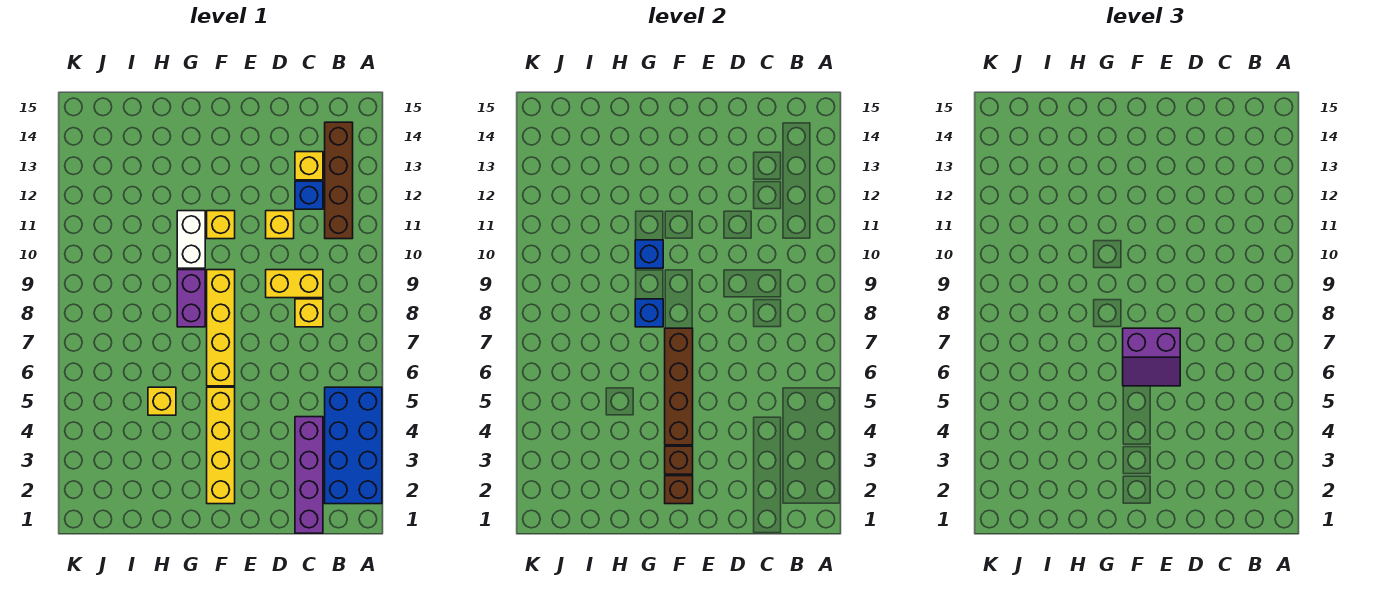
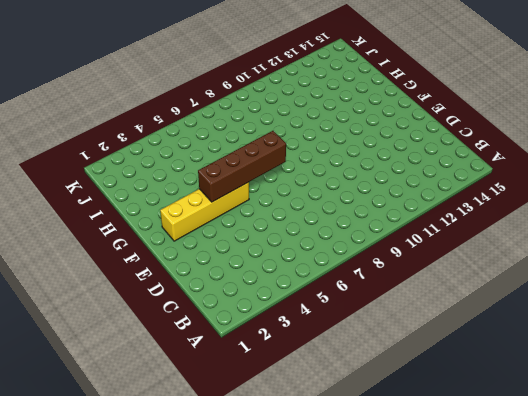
none -> blue 2x4 brick [325,387,382,504]
none -> brown 1x4 brick [325,122,353,239]
none -> purple 1x4 brick [295,417,323,533]

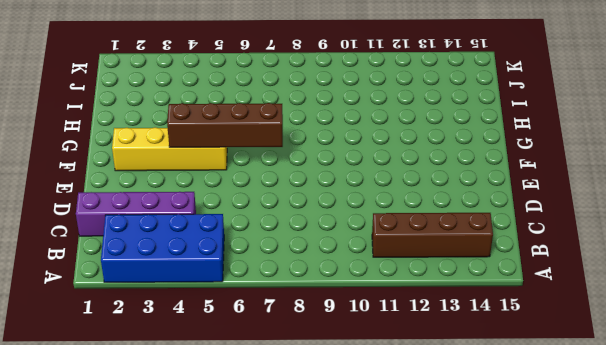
none -> yellow 1x1 brick [295,299,323,327]
none -> yellow 1x2 brick [266,270,323,298]
none -> blue 1x1 brick [295,181,323,209]

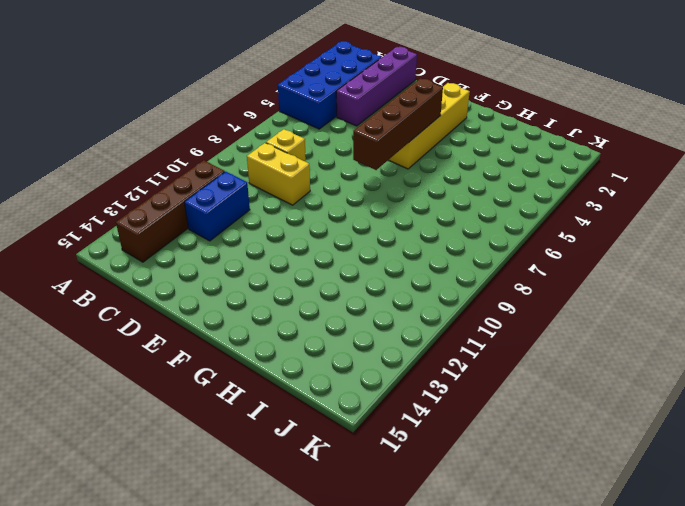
blue 1x2 brick [184,172,250,241] -> blue 1x1 brick [295,181,323,209]
none -> yellow 1x1 brick [295,152,323,180]
none -> yellow 1x1 brick [266,211,294,239]
none -> yellow 1x4 brick [207,270,235,386]

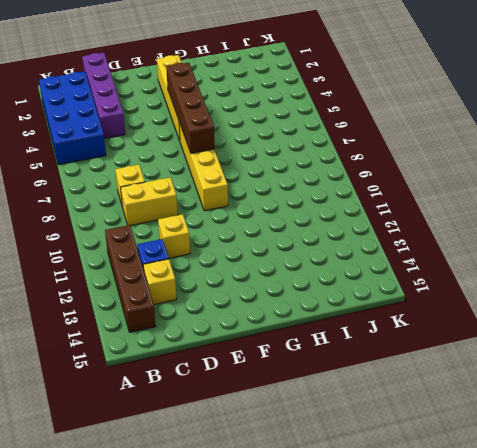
none -> yellow 1x1 brick [207,211,235,239]
none -> purple 1x2 brick [177,270,205,327]
none -> white 1x2 brick [177,211,205,268]

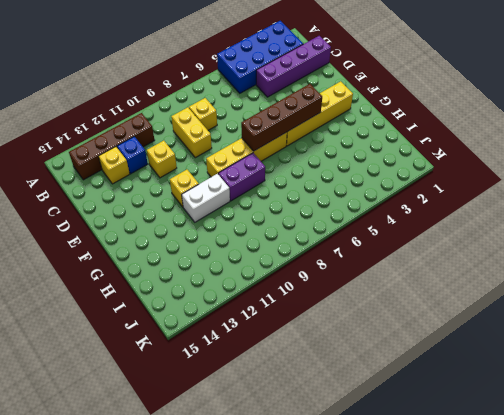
none -> yellow 1x1 brick [148,387,176,415]
none -> brown 1x1 brick [665,476,693,504]
none -> brown 1x1 brick [665,446,693,474]

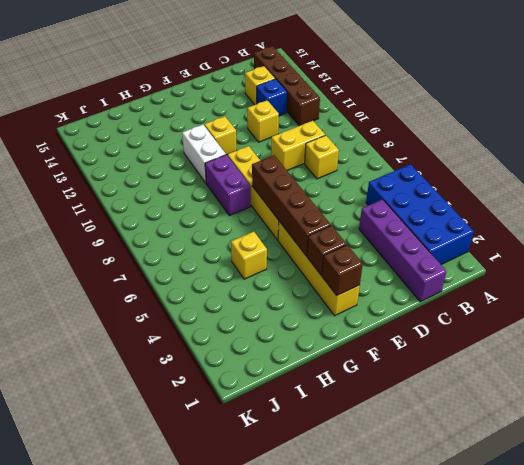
none -> blue 1x1 brick [635,299,663,327]
none -> blue 1x1 brick [635,240,663,268]
none -> purple 2x2 slope [1123,328,1180,386]

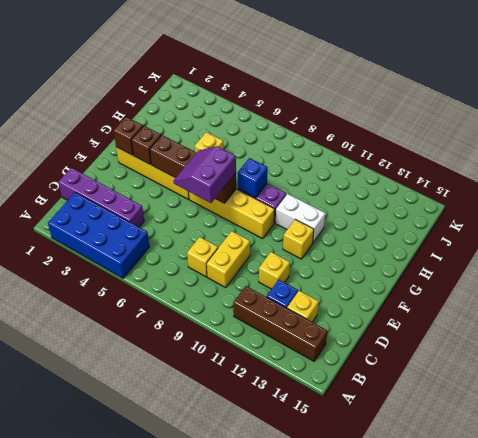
none -> blue 1x1 brick [635,240,663,268]

